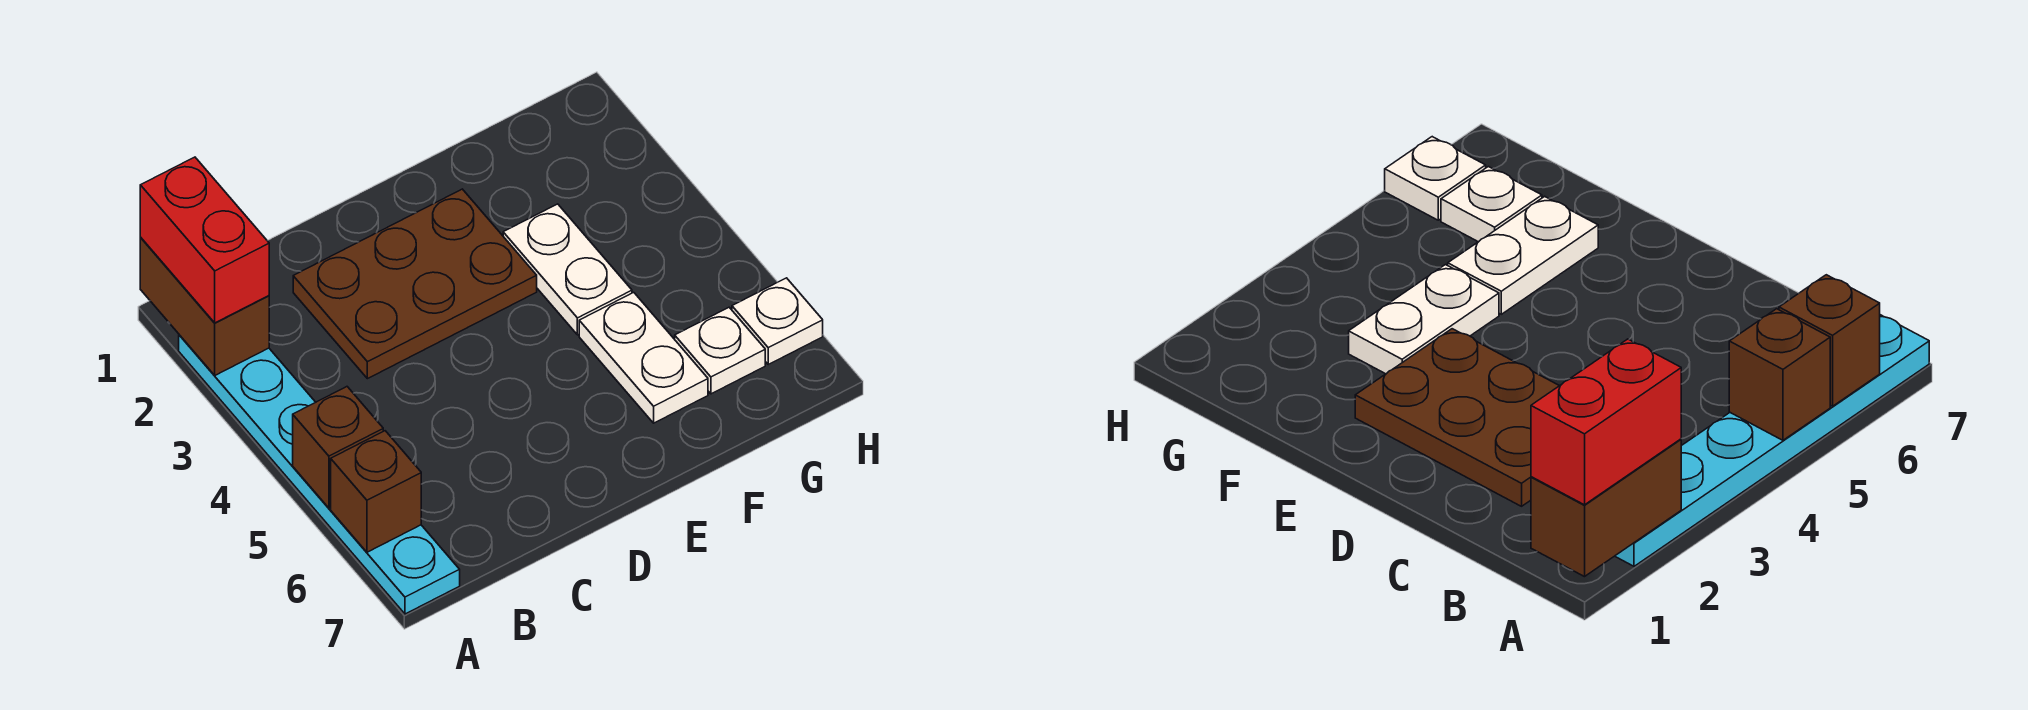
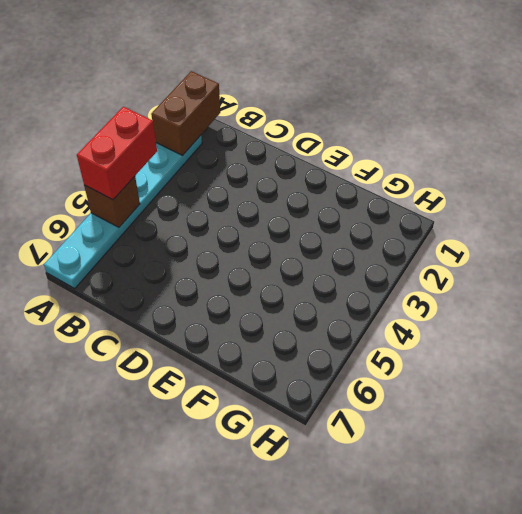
red 1x2 brick [77,107,157,200] -> red 1x2 brick moved to [140,157,269,323]
none -> brown 2x3 plate [293,189,537,379]
none -> white 1x2 plate [503,204,632,335]

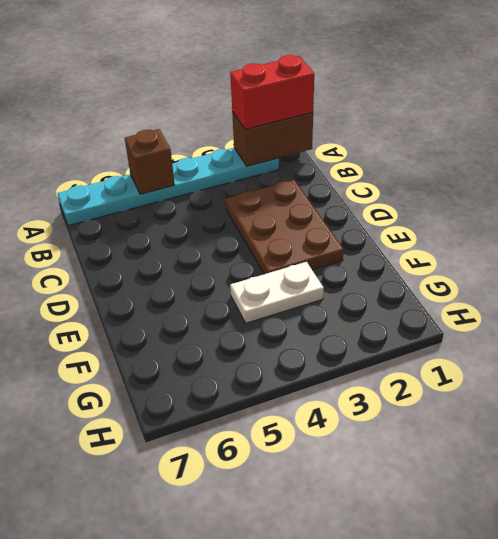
none -> white 1x2 plate [579,292,708,423]
none -> white 1x1 plate [675,307,765,394]

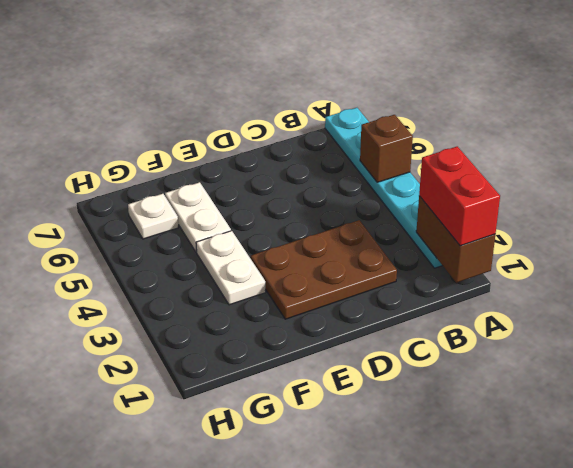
none -> white 1x1 plate [732,278,823,364]
none -> brown 1x1 brick [331,431,421,552]

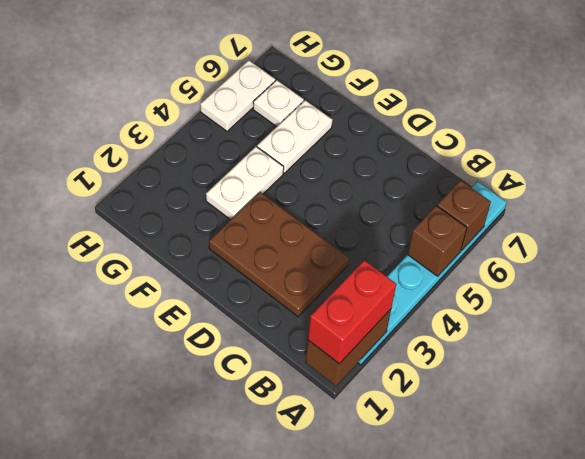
white 1x2 plate [200,60,275,131] -> white 1x1 plate [732,278,823,364]

